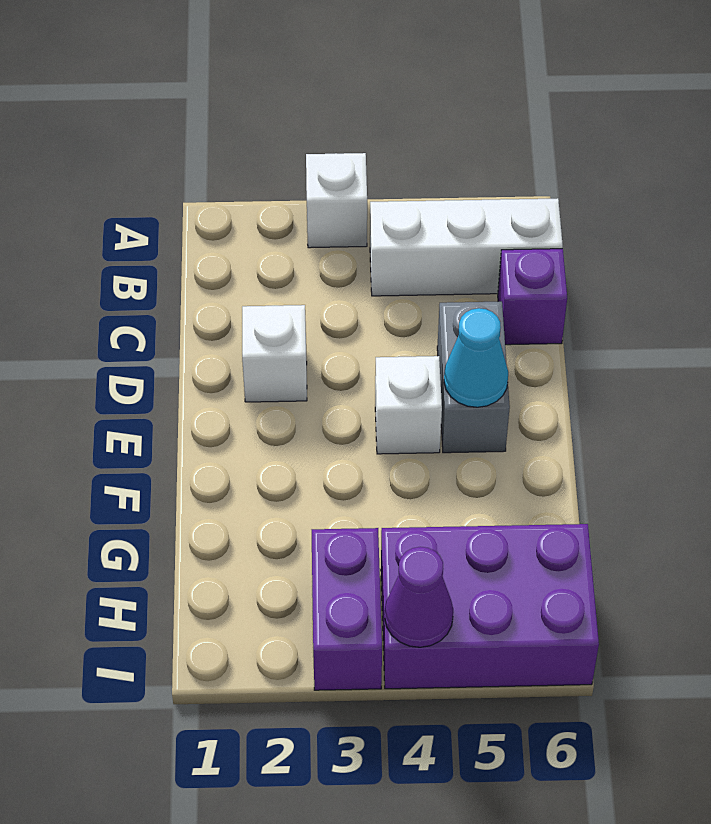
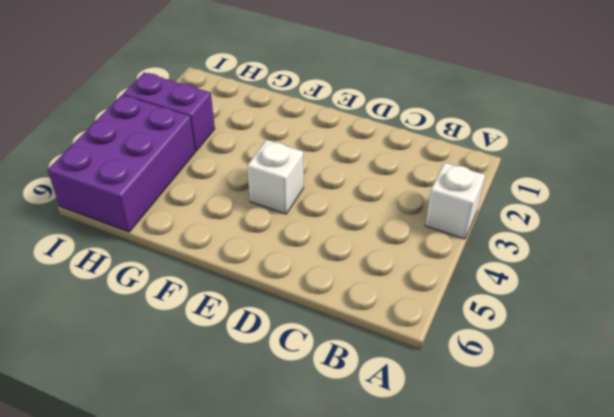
none -> white 1x3 brick [370,198,563,296]
none -> purple 1x1 brick [498,249,567,345]

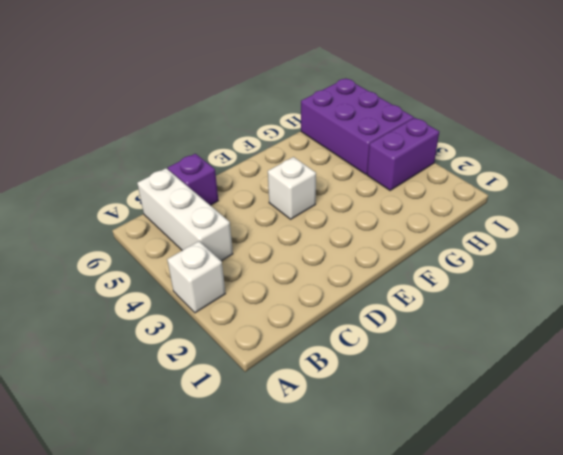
none -> white 1x1 brick [242,305,307,402]
none -> grey 1x2 brick [437,302,510,453]

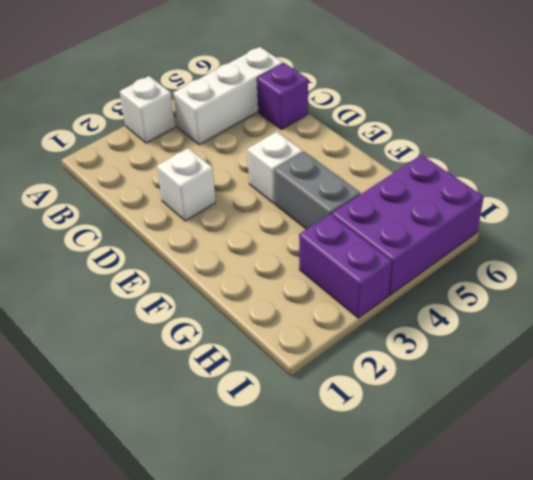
grey 1x2 brick [274,152,360,229] -> grey 1x2 brick moved to [437,302,510,453]
none -> cyan 1x1 cone [444,308,508,407]
none -> purple 1x1 cone [385,547,453,647]

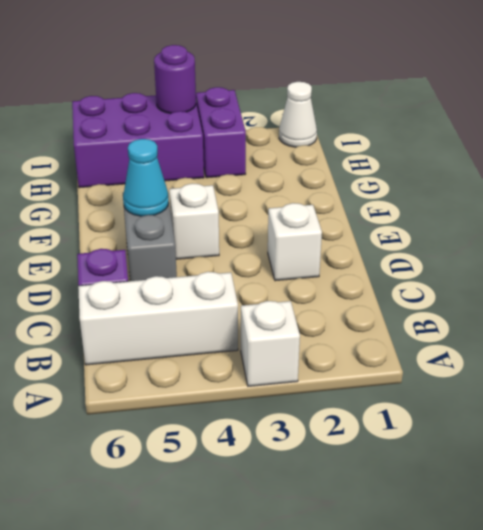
white 1x1 cone [279,82,317,147] -> none
purple 1x1 round brick [154,45,196,113] -> purple 1x1 cone [385,547,453,647]

